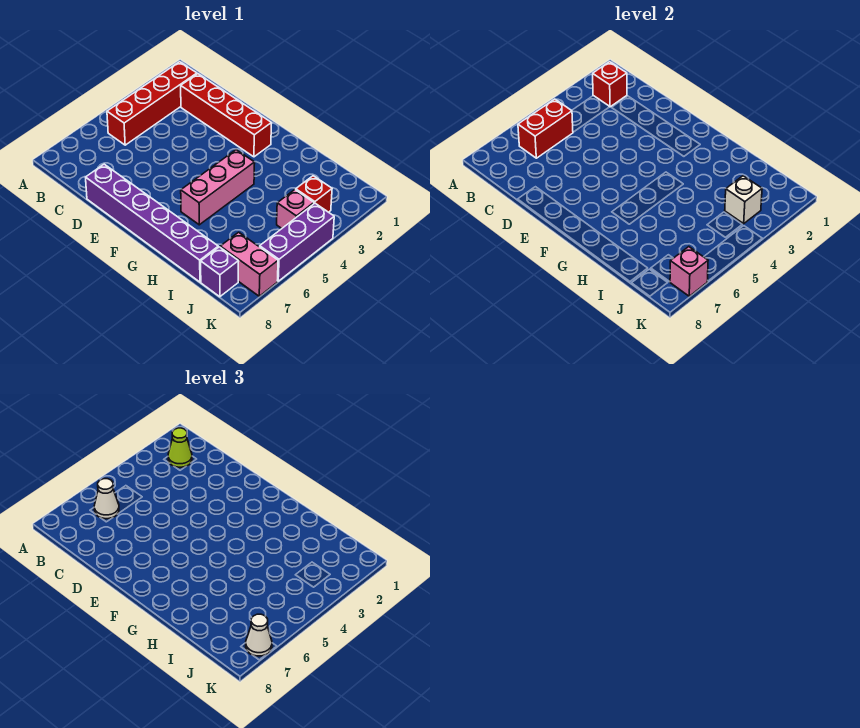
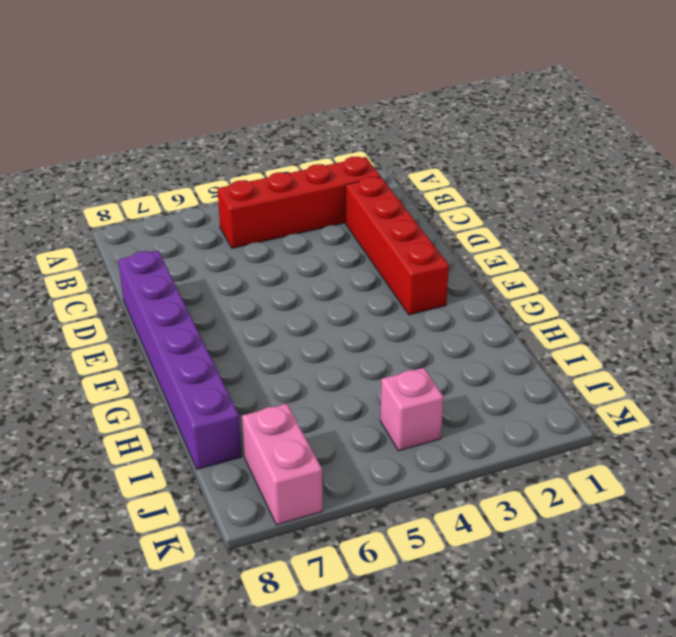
none -> pink 1x3 brick [181,150,255,225]
none -> red 1x1 brick [296,176,332,212]
none -> purple 1x1 brick [201,247,239,297]

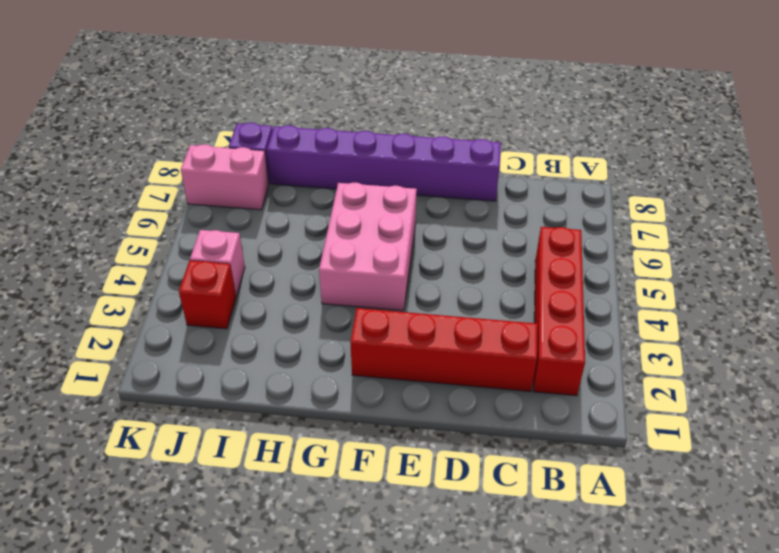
pink 2x3 brick [319,183,417,311] -> pink 1x3 brick [181,150,255,225]
none -> purple 1x3 brick [260,203,334,281]
none -> red 1x1 brick [593,62,627,107]
none -> red 1x2 brick [518,99,573,158]

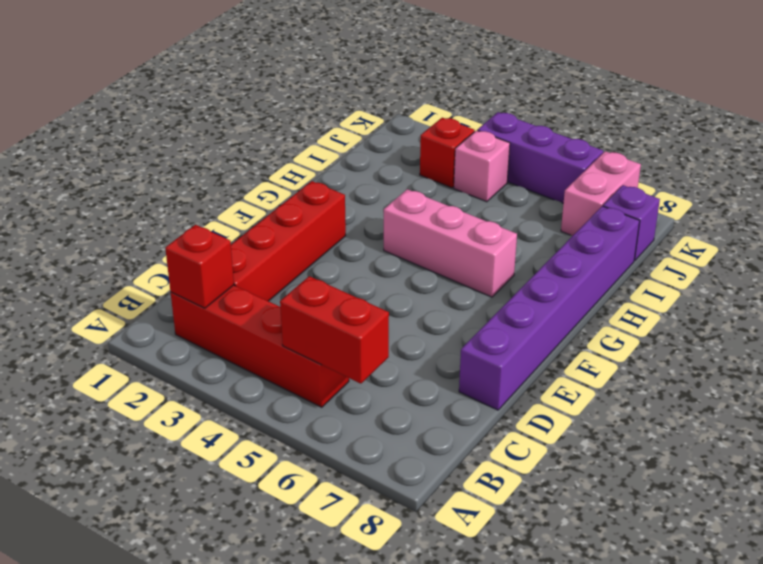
none -> white 1x1 brick [725,176,762,224]
none -> pink 1x1 brick [670,247,708,296]
none -> lime 1x1 cone [168,428,192,467]

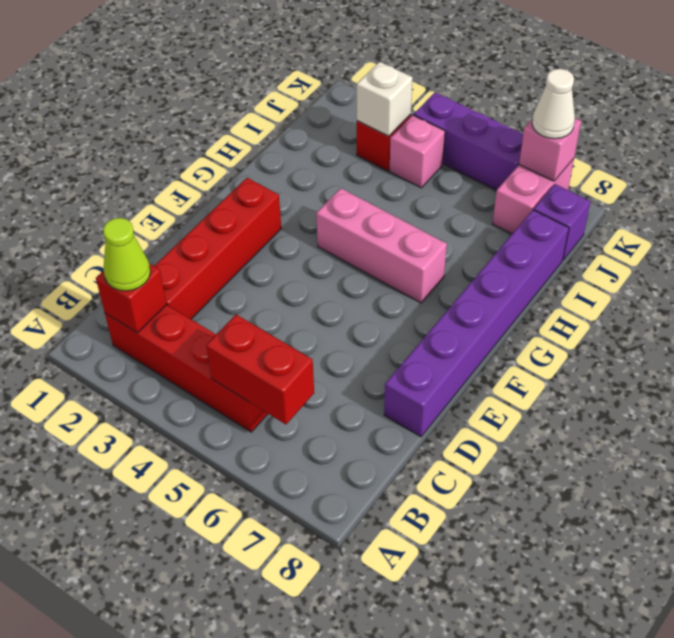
none -> white 1x1 cone [94,479,119,519]

